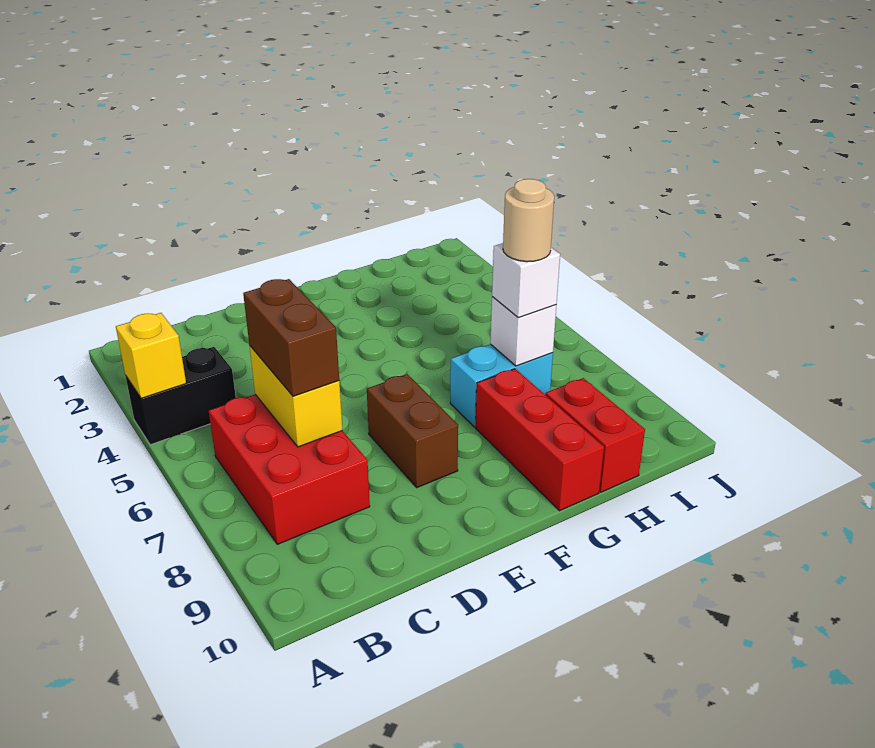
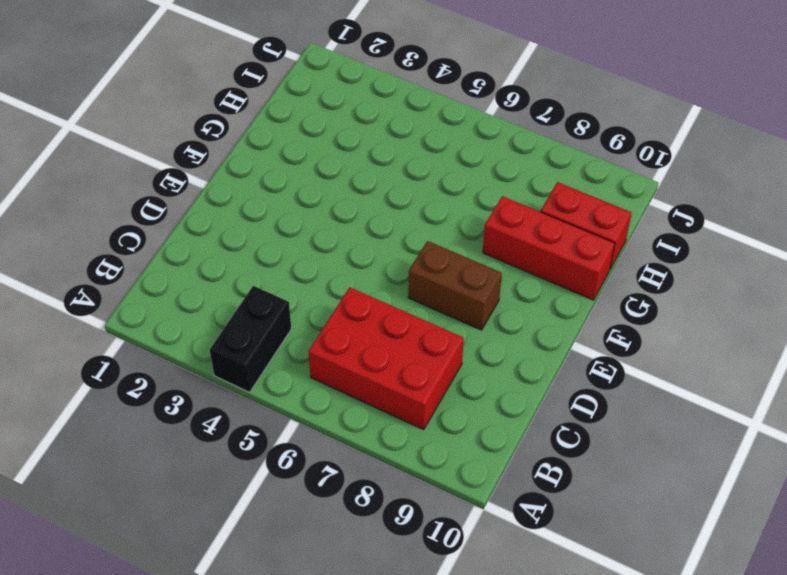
none -> cyan 1x2 brick [450,344,553,427]
none -> yellow 1x1 brick [116,313,186,398]
none -> yellow 1x2 brick [249,345,343,447]

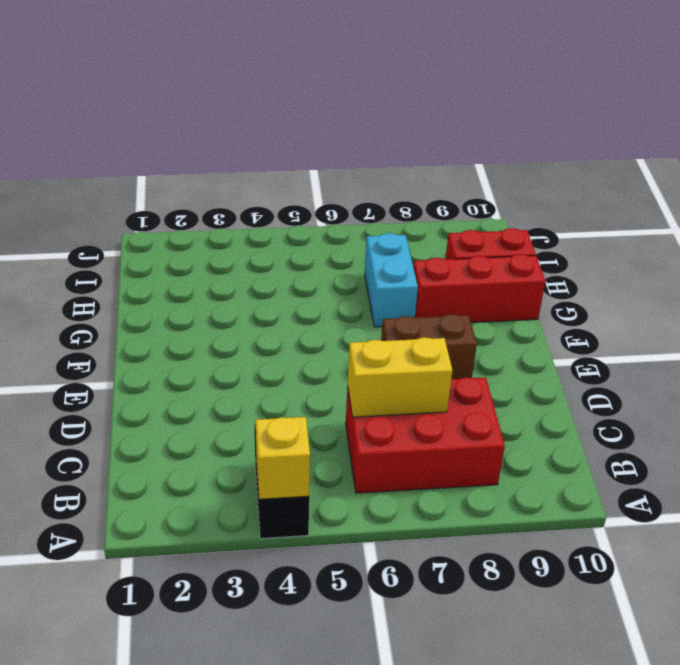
none -> white 1x1 brick [490,297,556,366]
none -> brown 1x2 brick [243,279,339,396]
none -> white 1x1 brick [492,243,560,318]

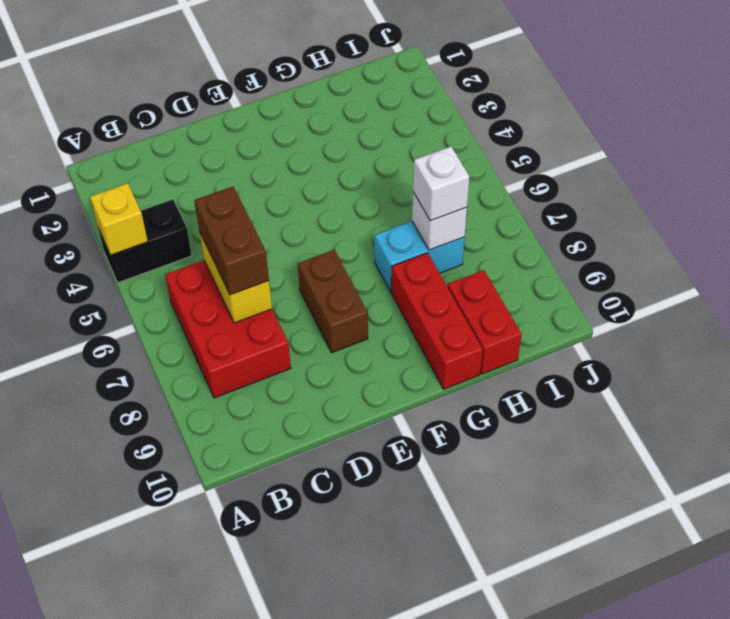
none -> tan 1x1 round brick [503,179,554,262]

